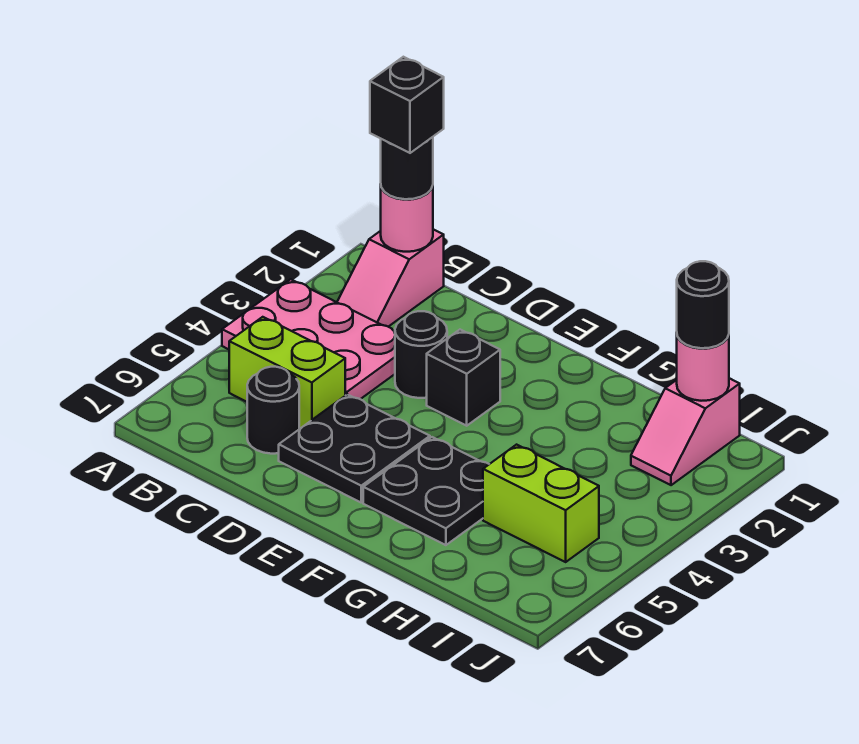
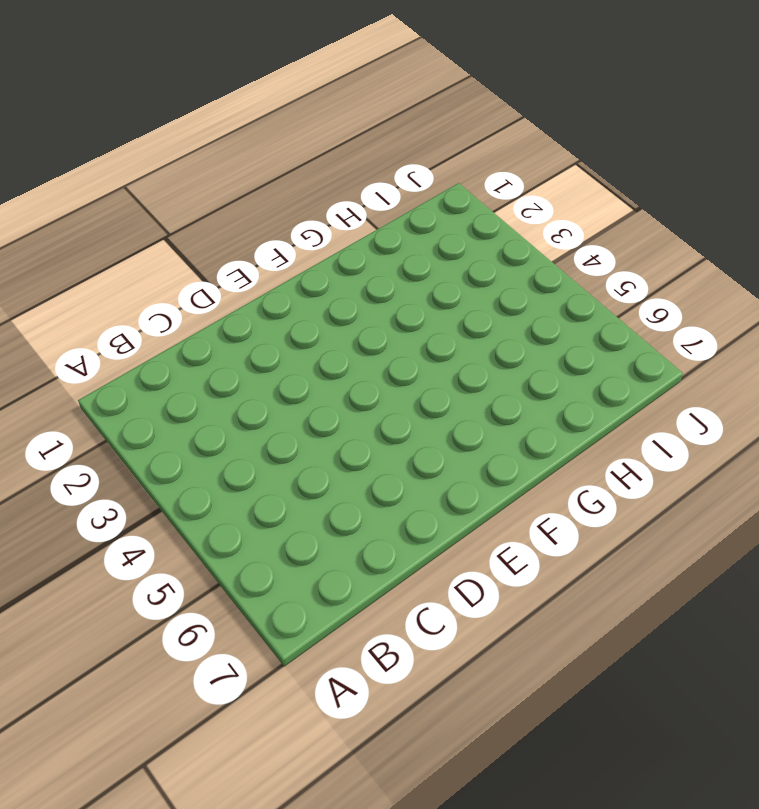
none -> pink 2x3 plate [222,279,395,399]
none -> pink 1x2 slope [337,229,444,327]
none -> lime 1x2 brick [229,317,345,428]

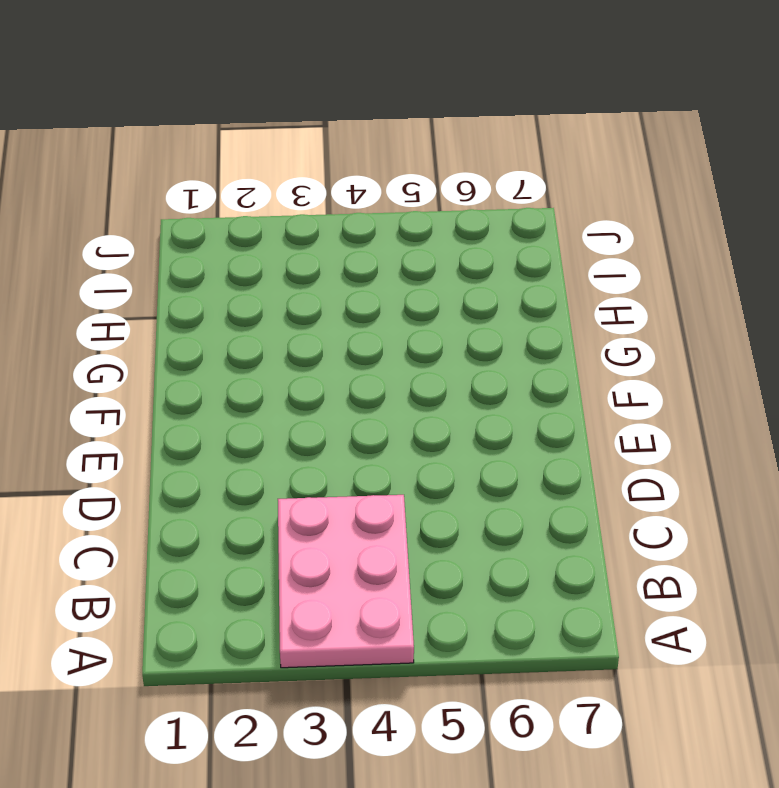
none -> pink 1x2 slope [337,229,444,327]
none -> lime 1x2 brick [229,317,345,428]
none -> black 1x1 round brick [247,367,299,454]

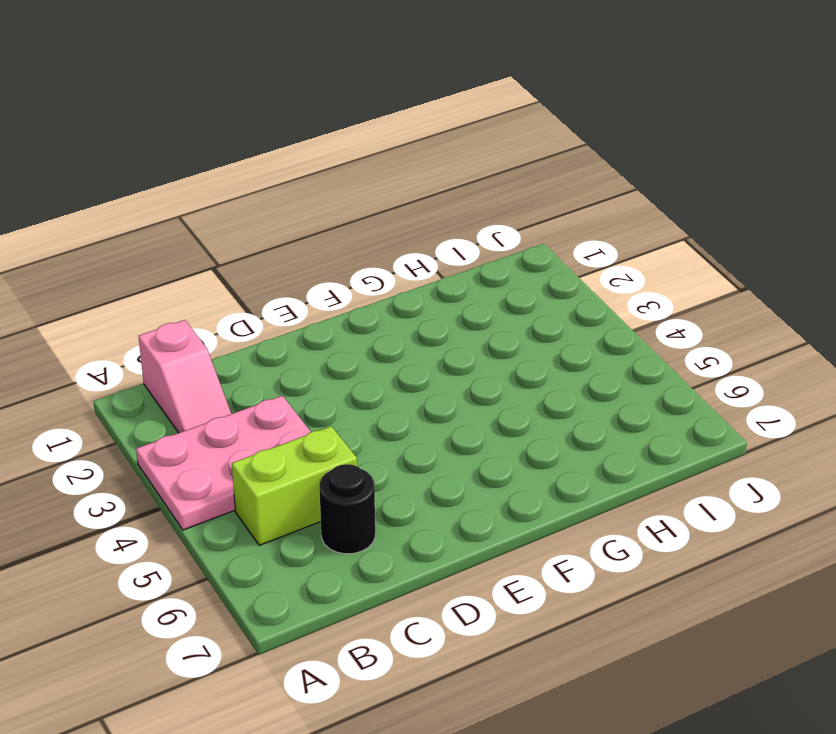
none -> black 1x1 round brick [395,311,447,398]
none -> black 2x2 plate [279,394,430,502]
none -> black 1x1 brick [427,330,500,426]

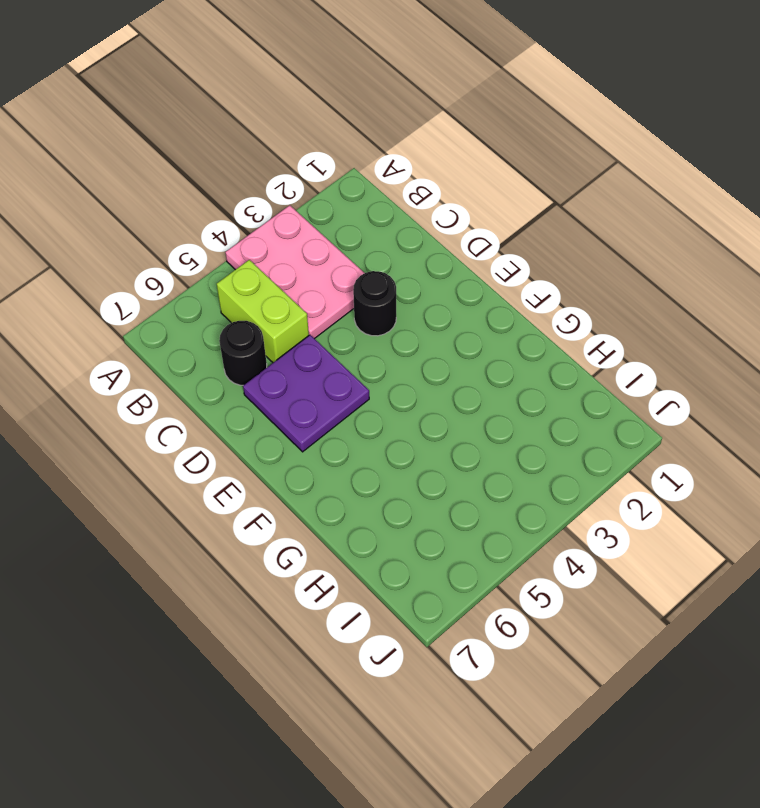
purple 2x2 plate [243,335,369,452] -> black 2x2 plate [279,394,430,502]
none -> pink 1x2 slope [337,229,444,327]
none -> black 1x1 brick [427,330,500,426]
none -> black 2x2 plate [363,437,489,545]

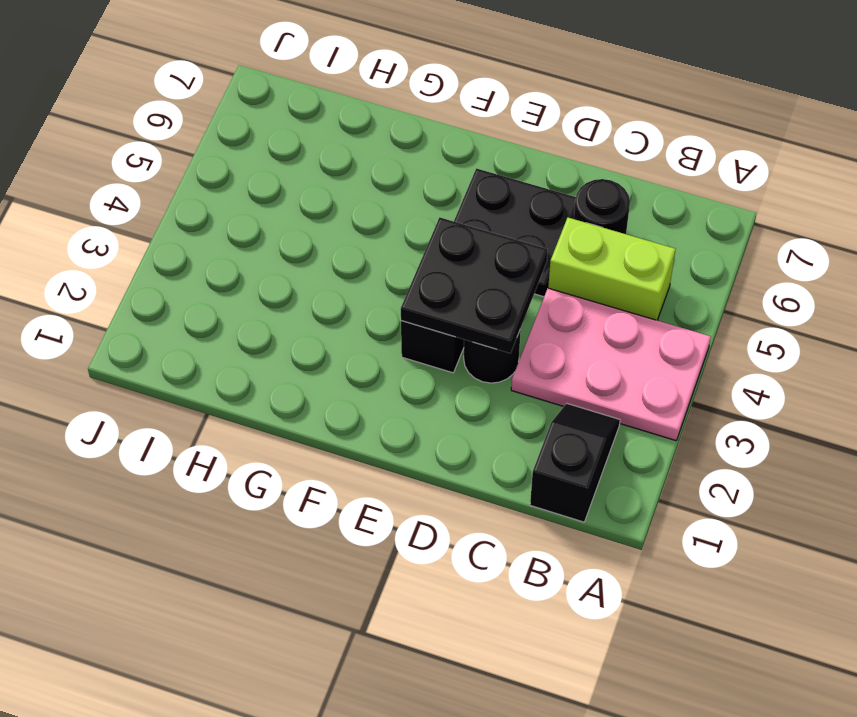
black 1x2 slope [530,403,620,522] -> pink 1x2 slope [337,229,444,327]
black 2x2 plate [401,217,548,353] -> black 2x2 plate moved to [363,437,489,545]
none -> lime 1x2 brick [483,445,599,562]
none -> pink 1x2 slope [631,378,740,485]
none -> pink 1x1 round brick [381,186,433,252]

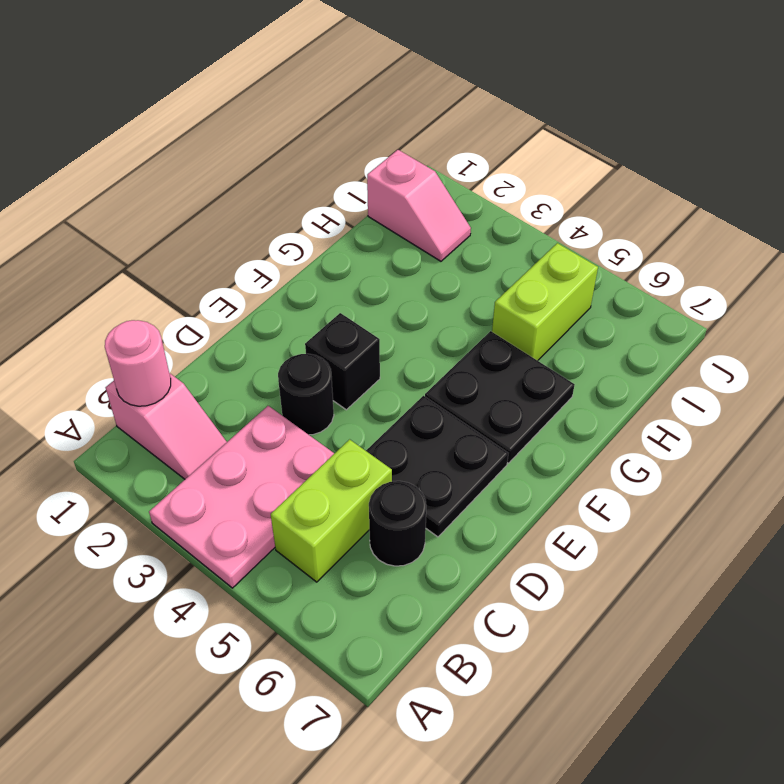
none -> pink 1x1 round brick [677,335,729,401]
none -> black 1x1 round brick [381,137,433,199]
none -> black 1x1 round brick [677,261,729,348]

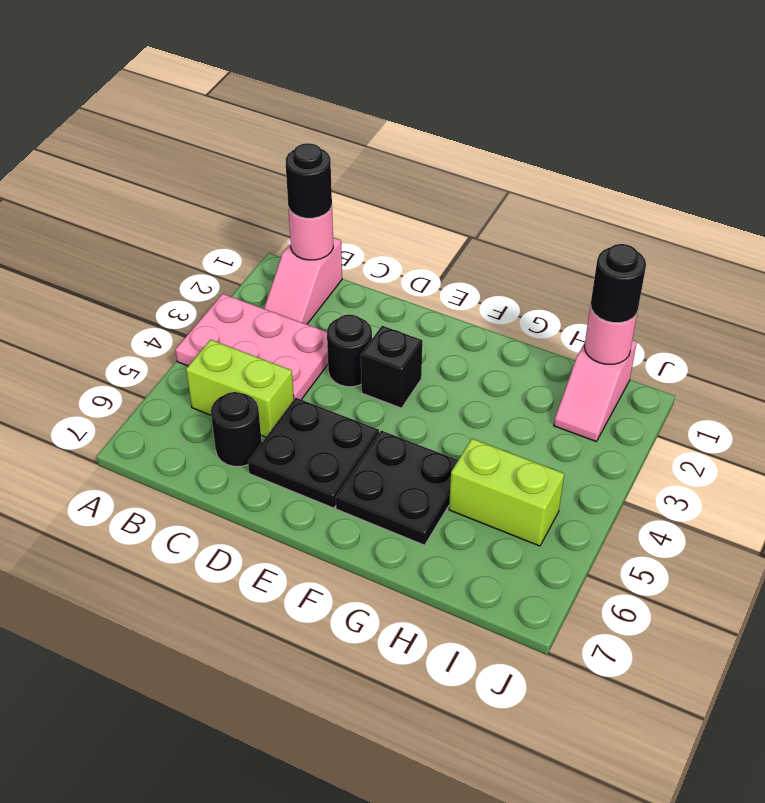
none -> black 1x1 brick [370,57,444,153]

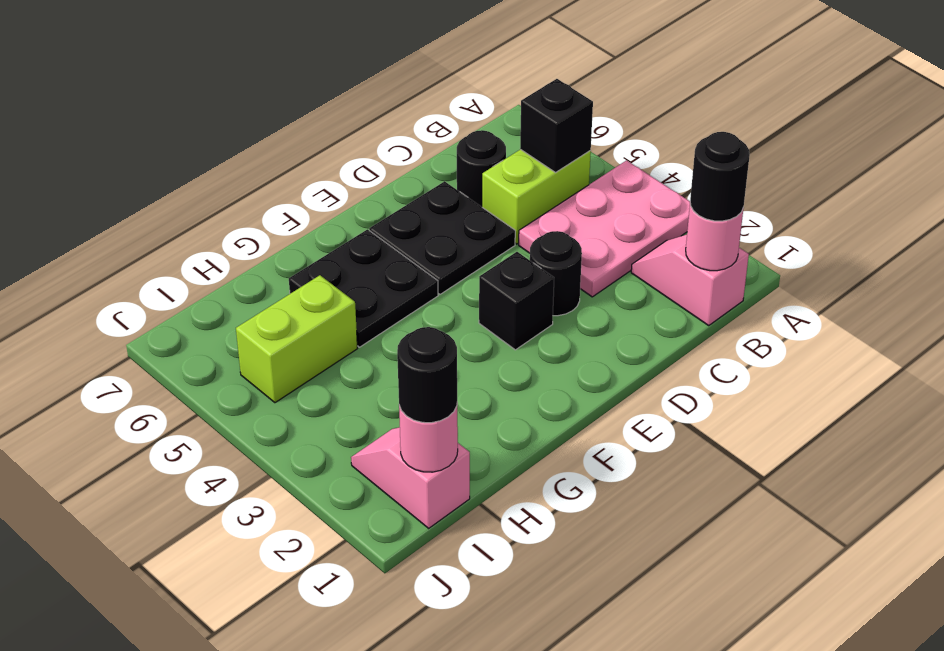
black 1x1 brick [520,79,593,172] -> black 1x1 brick moved to [370,57,444,153]

